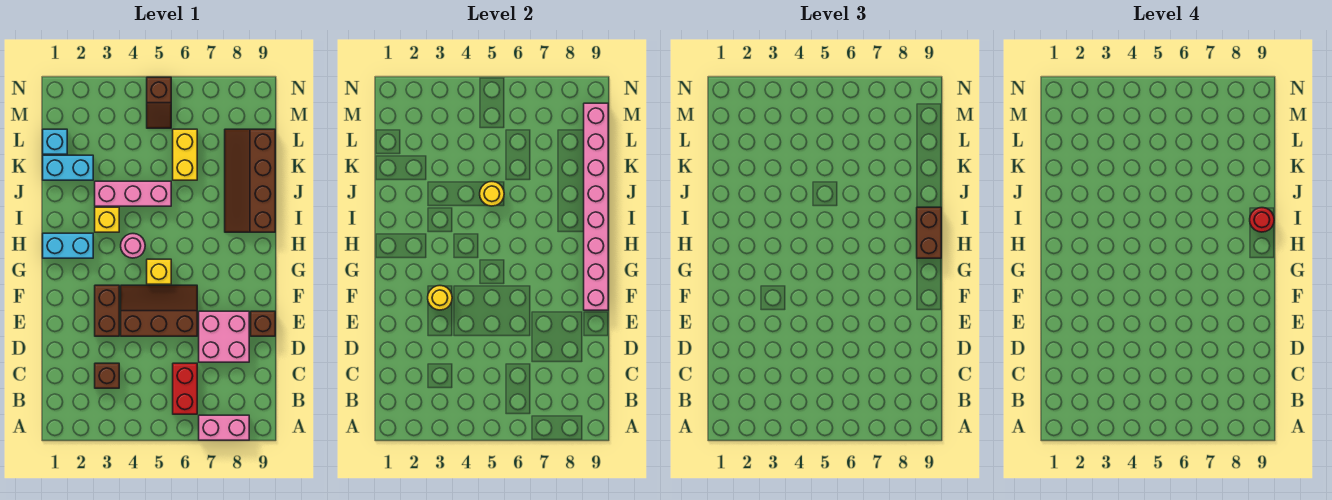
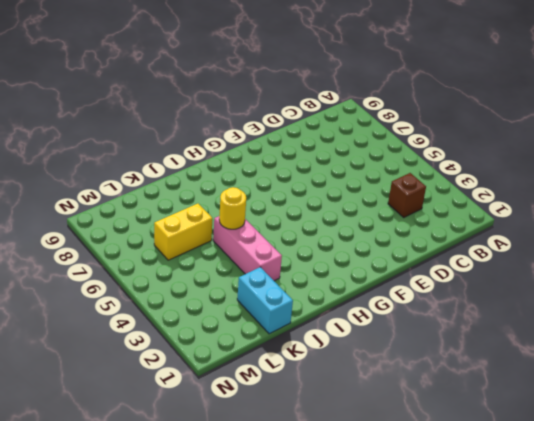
none -> pink 1x2 brick [199,415,249,440]
none -> red 1x2 brick [173,363,197,414]
none -> pink 2x2 brick [199,311,249,362]

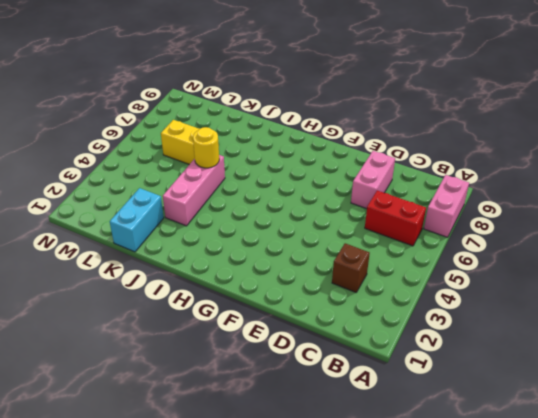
pink 1x2 brick [351,151,395,209] -> pink 2x2 brick [199,311,249,362]
none -> brown 1x2 brick [95,285,119,336]
none -> brown 2x3 slope [121,285,197,336]
none -> brown 1x1 brick [251,311,275,336]

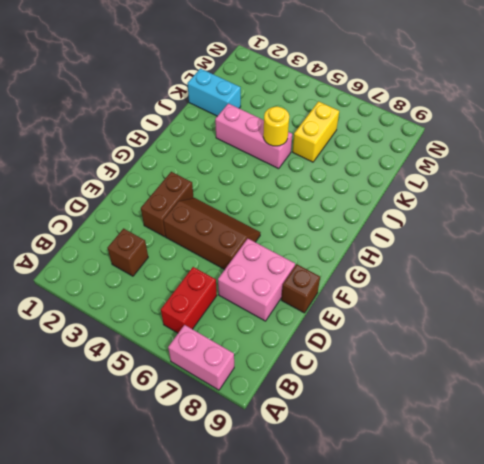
none -> yellow 1x1 brick [147,259,171,284]
none -> cyan 1x2 brick [43,233,93,258]
none -> pink 1x1 round brick [121,234,145,258]

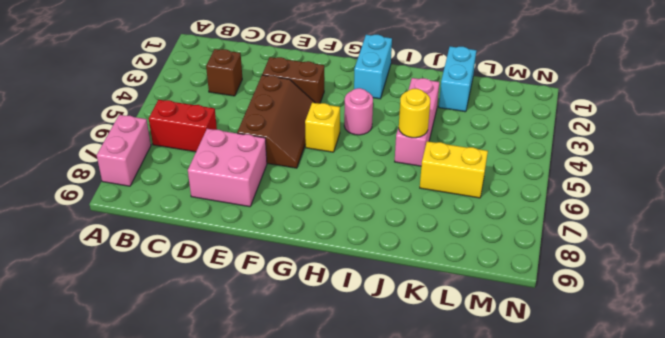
none -> brown 1x1 brick [251,311,275,336]
none -> yellow 1x1 brick [95,207,119,232]
none -> brown 2x4 slope [225,129,275,232]

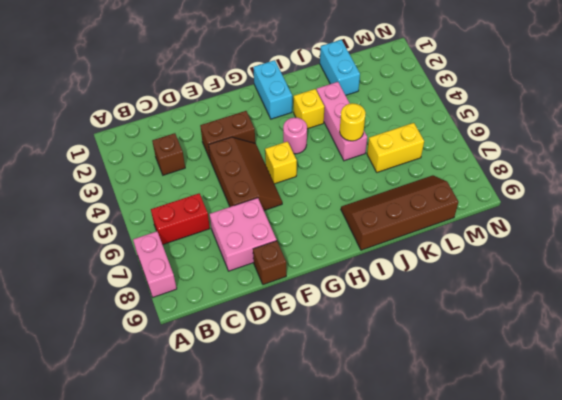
none -> cyan 1x1 brick [43,129,67,154]
none -> brown 1x2 slope [147,77,171,128]
none -> yellow 1x1 round brick [428,286,452,310]

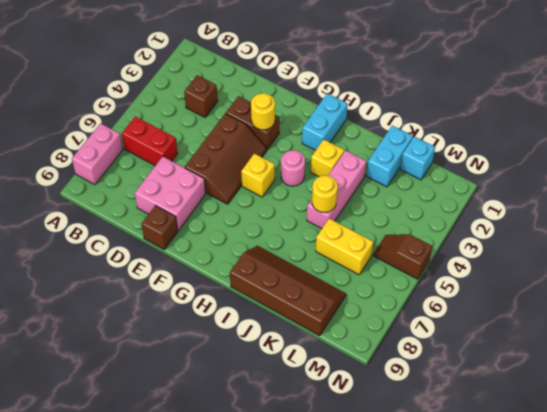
none -> pink 1x8 brick [584,103,608,310]
none -> brown 1x2 brick [917,207,941,258]
none -> red 1x1 round brick [1250,208,1274,232]

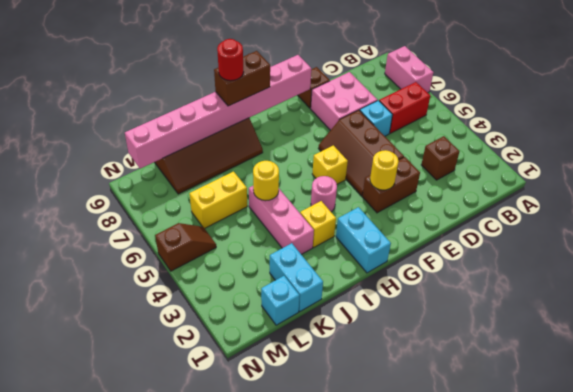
cyan 1x1 brick [360,100,392,136] -> none

